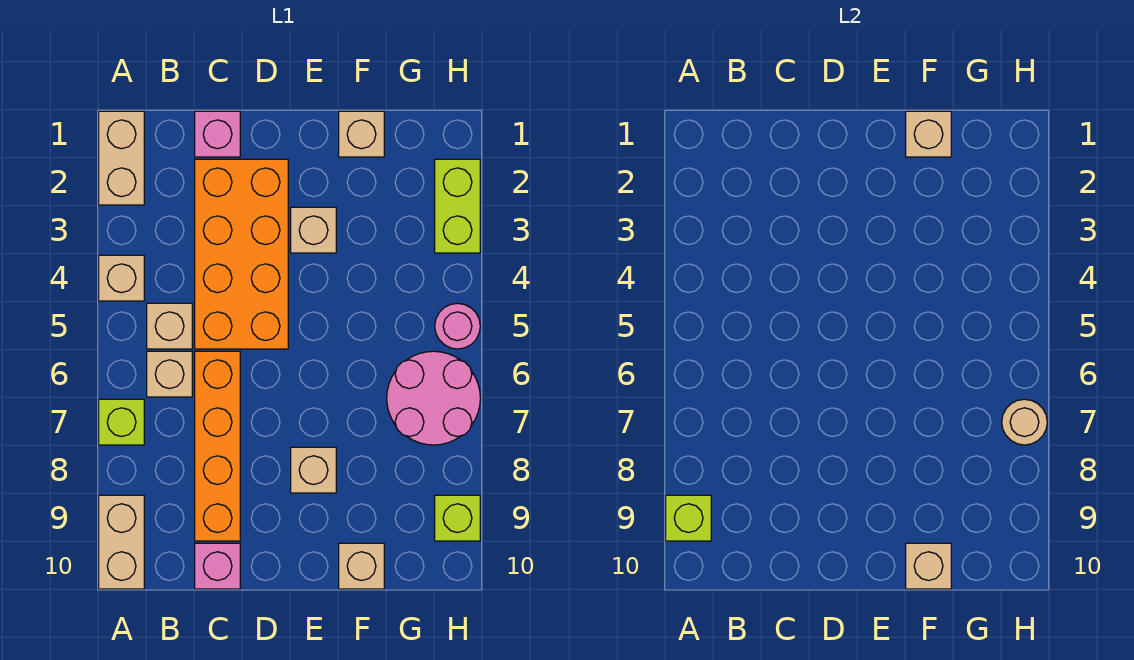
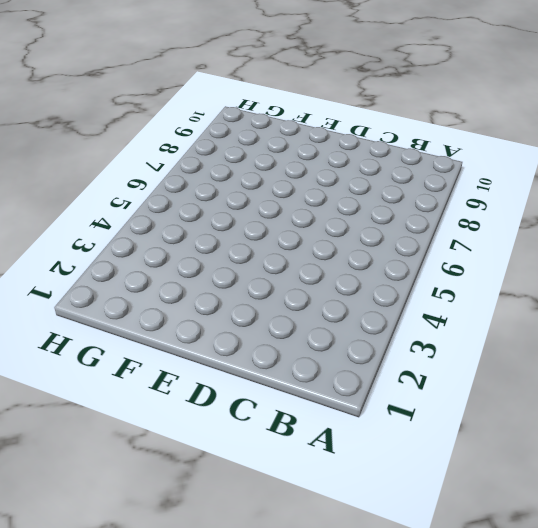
none -> tan 1x2 brick [99,111,144,205]
none -> tan 1x1 brick [99,255,144,301]
none -> lime 1x1 brick [99,399,144,445]

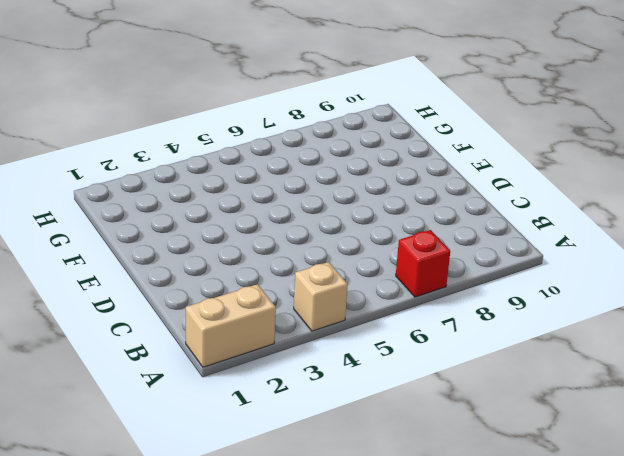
red 1x1 brick [396,230,450,297] -> lime 1x1 brick [99,399,144,445]
none -> tan 1x2 brick [99,495,144,589]
none -> tan 1x1 brick [147,303,192,349]
none -> tan 1x1 brick [147,351,192,397]

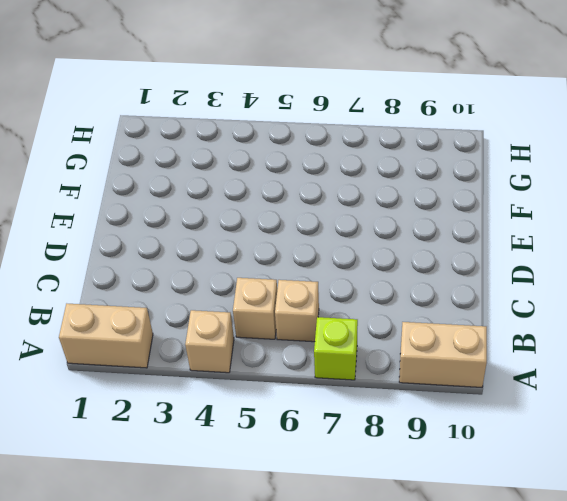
none -> pink 1x1 brick [195,111,240,157]
none -> orange 2x4 brick [195,159,288,349]
none -> orange 1x4 brick [195,351,240,541]

